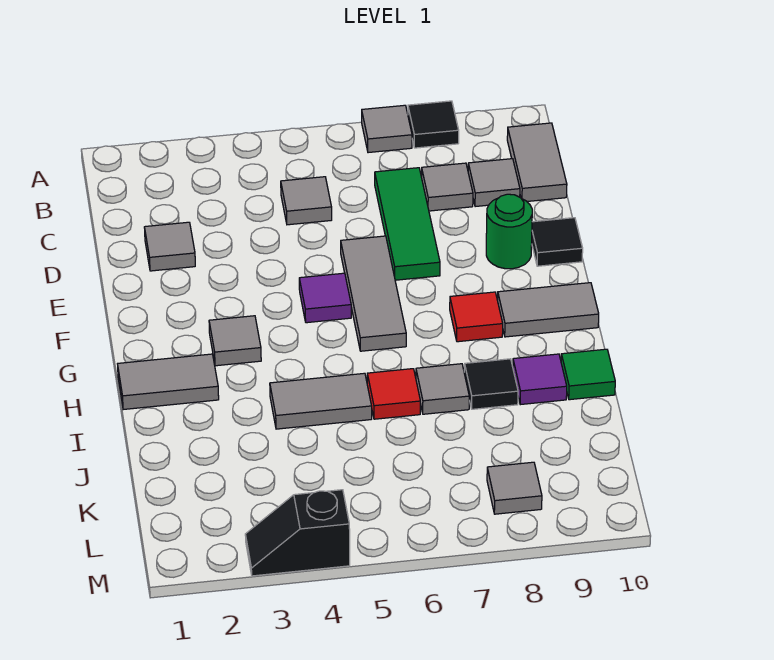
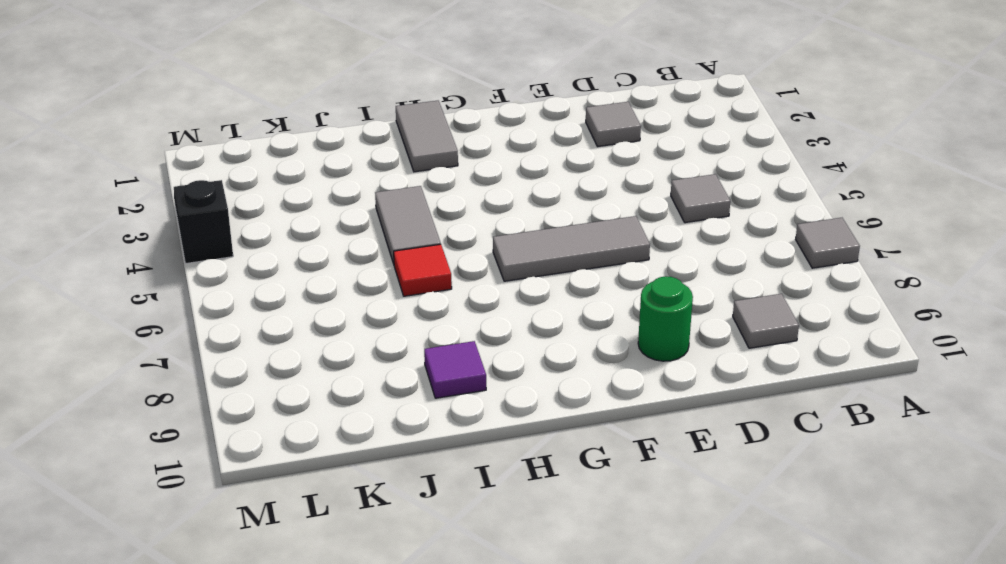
none -> black 1x1 tile [408,101,459,148]
none -> grey 1x2 tile [507,123,567,201]
none -> green 1x3 tile [375,168,440,280]

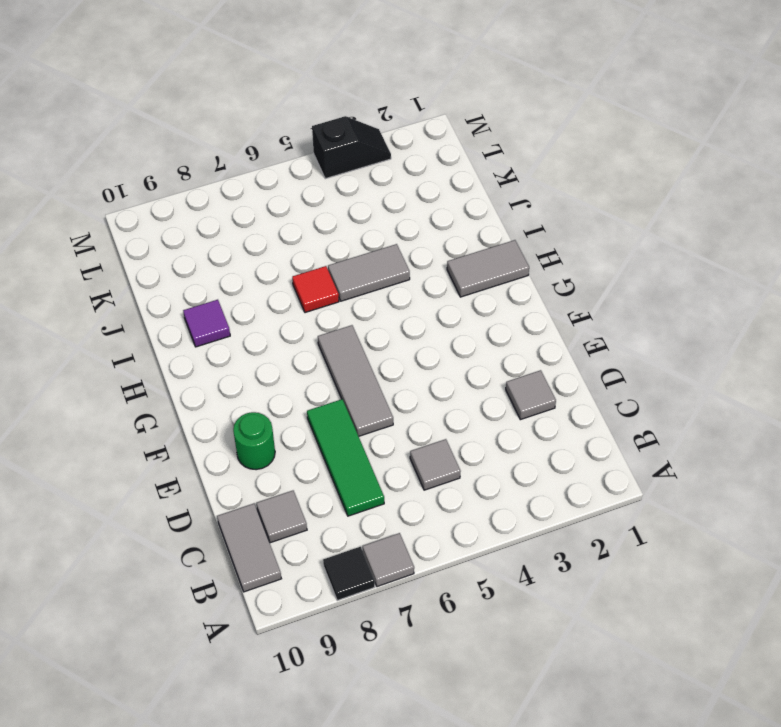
none -> grey 1x1 tile [422,163,473,211]
none -> black 1x1 tile [532,218,583,266]
none -> purple 1x1 tile [299,273,351,323]

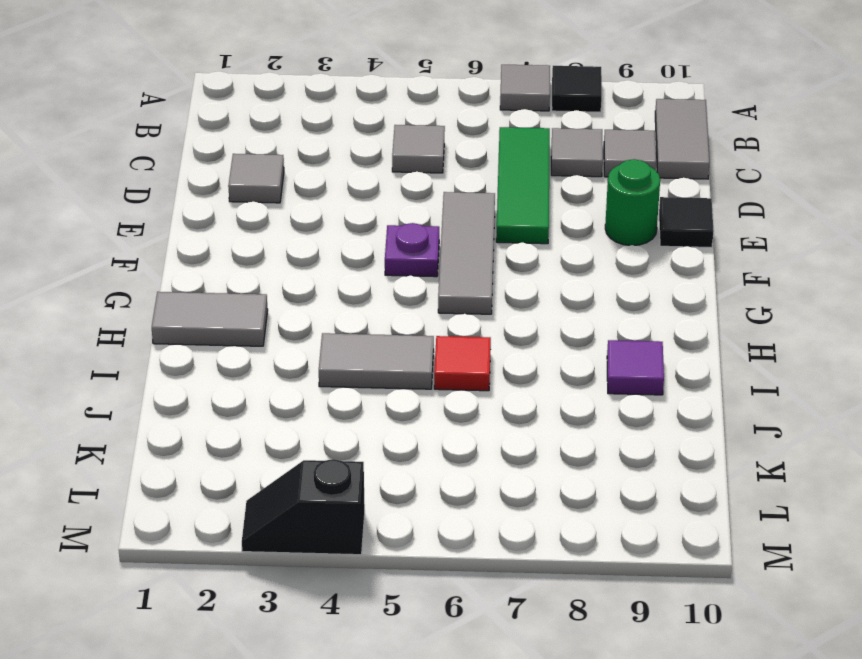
purple 1x1 plate [385,223,439,277] -> purple 1x1 tile [299,273,351,323]
none -> grey 1x1 tile [209,316,261,366]
none -> red 1x1 tile [450,292,503,342]
none -> grey 1x2 tile [498,283,599,337]

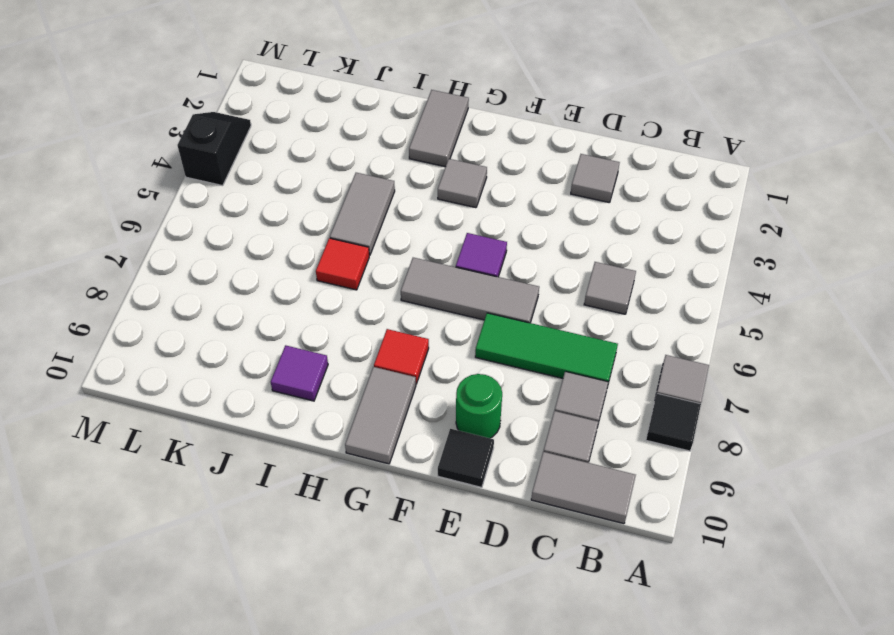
none -> grey 1x1 tile [416,364,469,414]
none -> black 1x1 tile [464,359,518,409]
none -> green 1x1 tile [561,349,615,400]

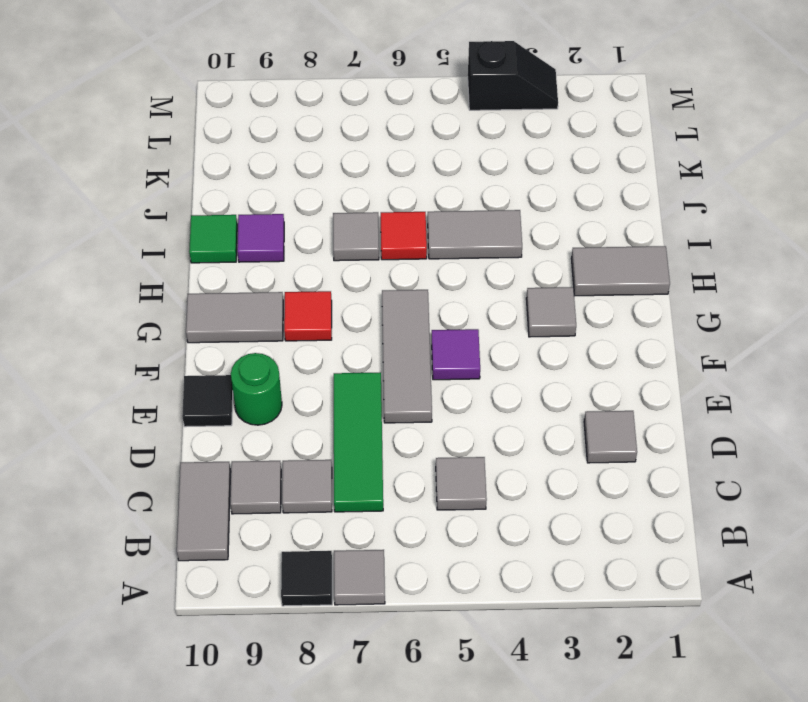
none -> black 1x1 tile [464,359,518,409]
none -> grey 1x1 tile [487,462,542,514]

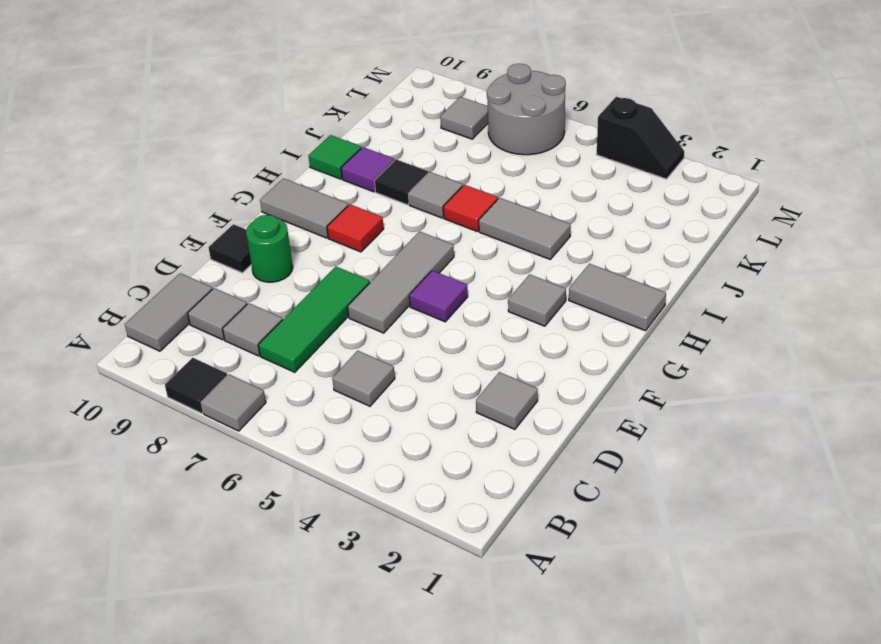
grey 2x2 round brick [487,64,566,155] -> none

